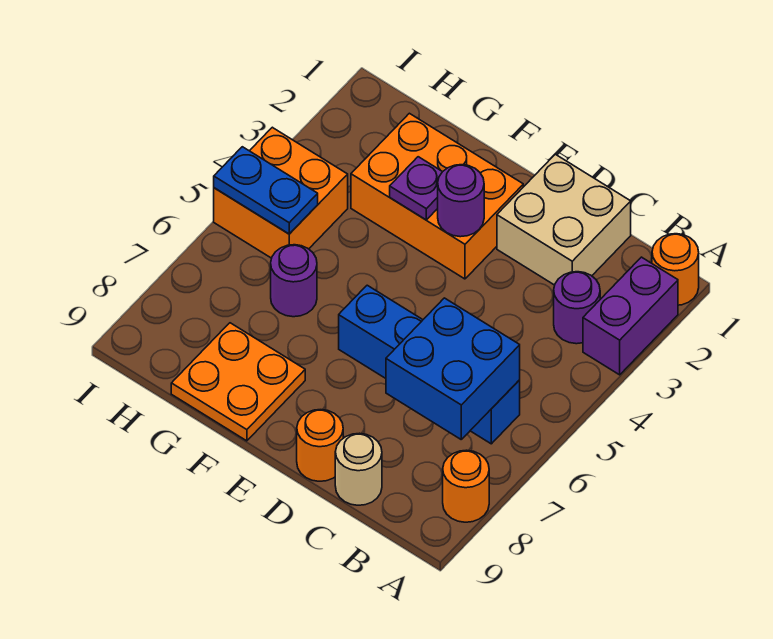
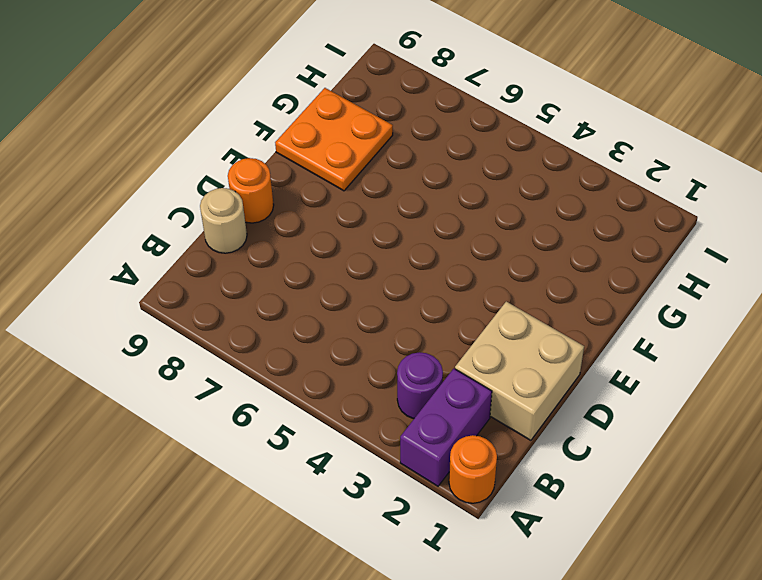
purple 1x2 brick [400,369,492,486] -> purple 1x2 brick turned to [583,257,678,375]
none -> orange 1x1 round brick [443,450,489,522]
none -> blue 1x4 brick [339,285,520,444]
none -> orange 2x3 brick [351,113,523,279]

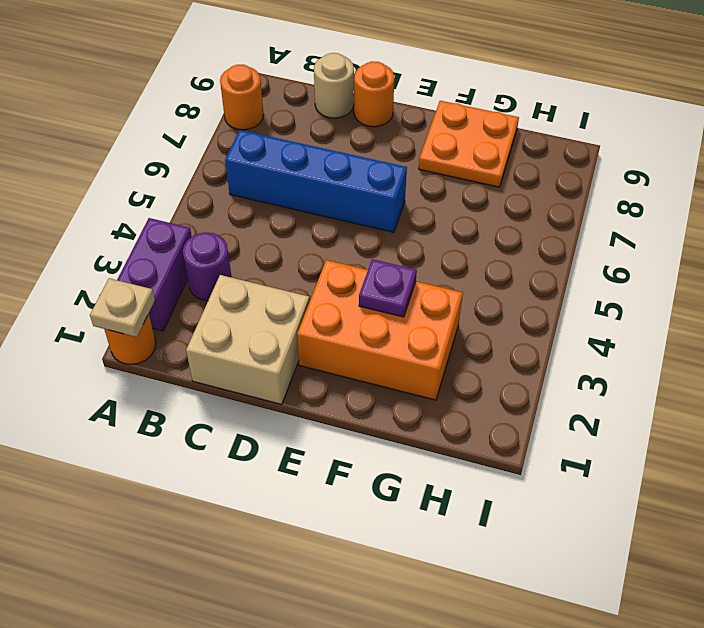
tan 1x1 plate [90,278,155,337] -> none
none -> purple 1x1 round brick [271,245,317,317]
none -> orange 2x2 brick [214,127,348,258]
none -> blue 2x2 brick [386,298,520,439]

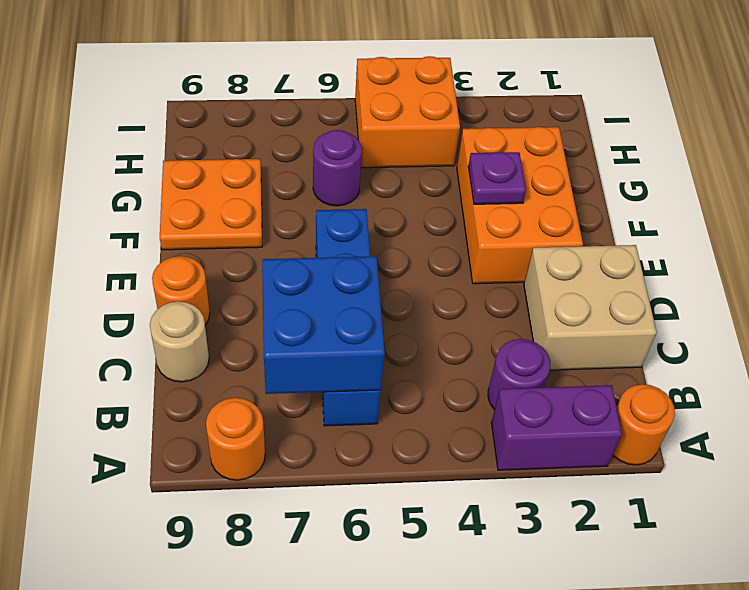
none -> purple 1x1 round brick [438,165,484,237]
none -> blue 1x2 plate [214,147,318,234]

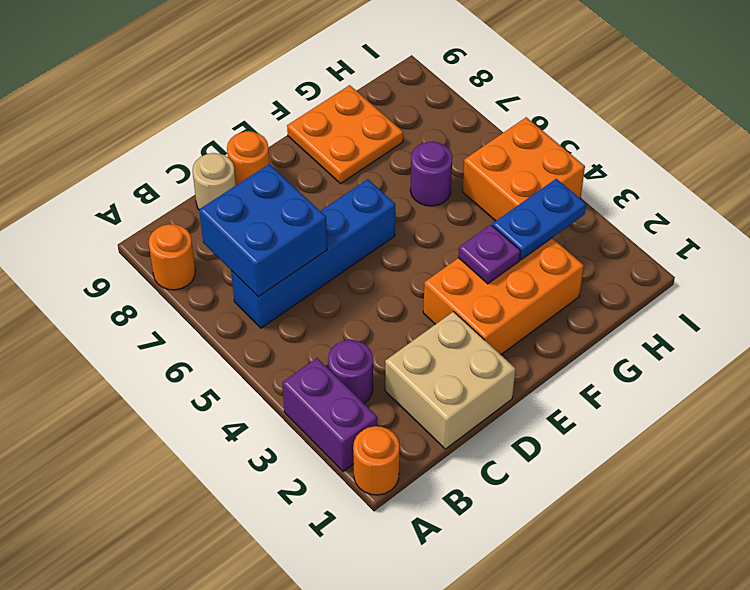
blue 1x2 plate [492,179,586,260] -> blue 1x2 plate moved to [214,147,318,234]
none -> purple 1x1 round brick [438,165,484,237]

